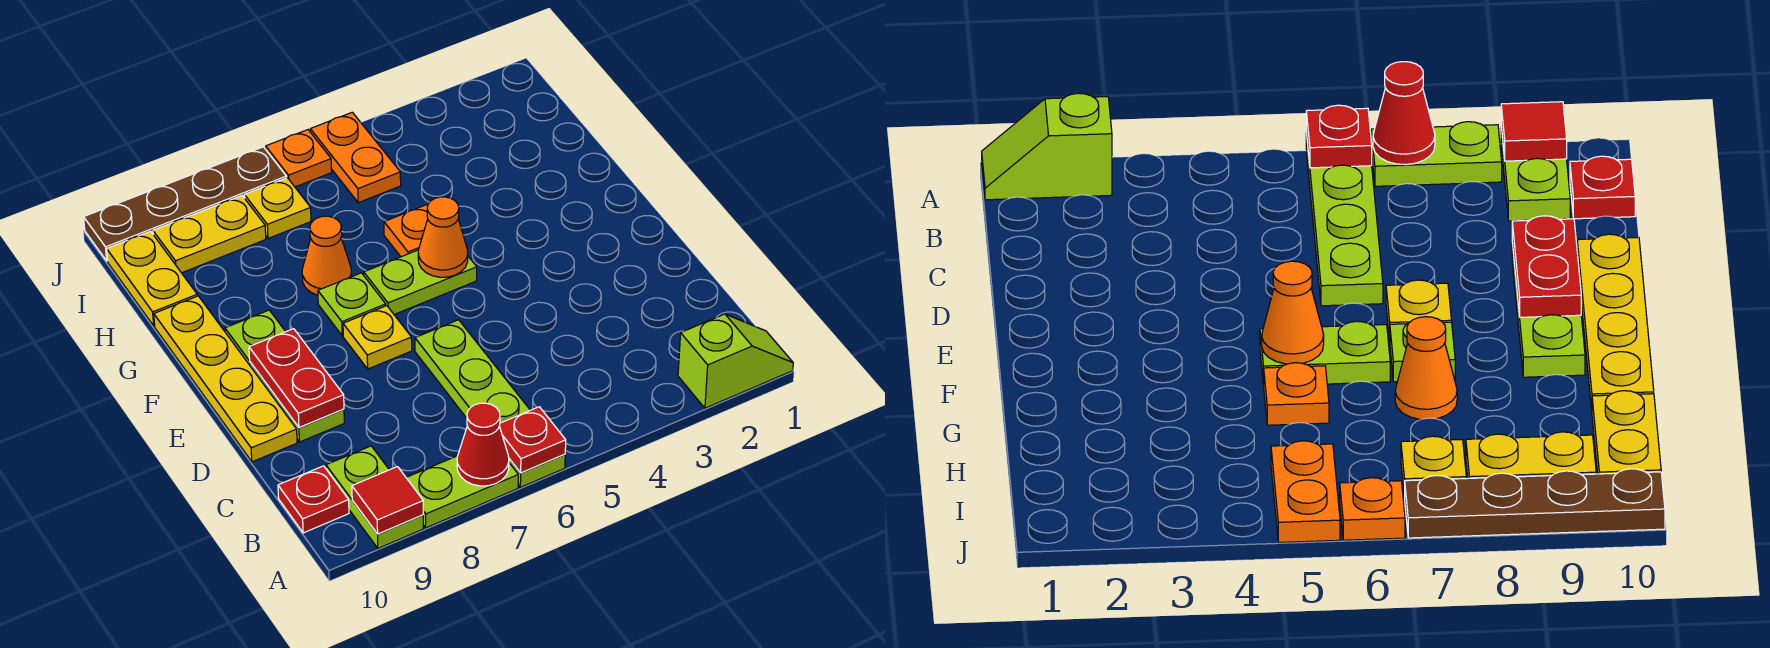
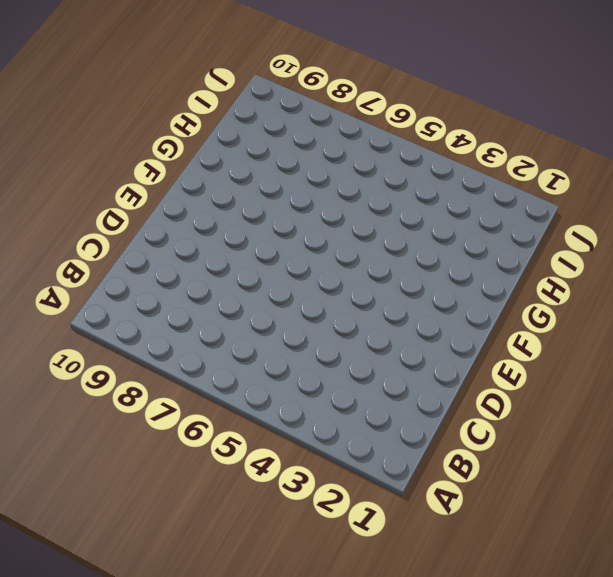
none -> lime 1x2 slope [678,314,793,408]
none -> lime 1x4 plate [415,320,565,487]
none -> lime 1x2 plate [406,456,518,528]

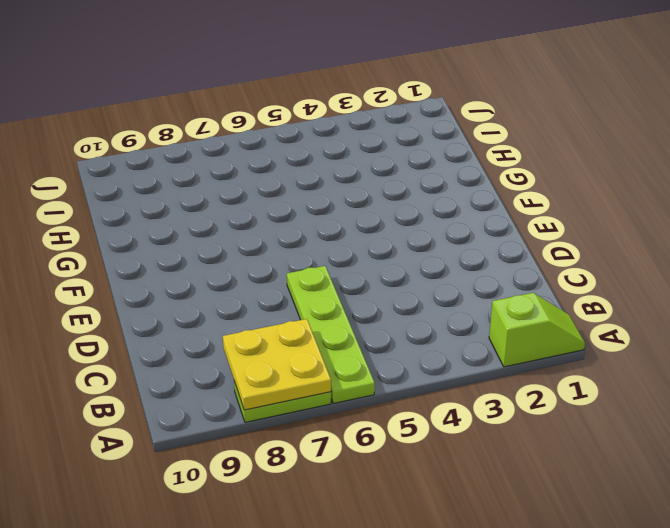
yellow 2x2 plate [223,319,331,410] -> red 1x1 cone [457,403,509,486]
none -> lime 1x2 plate [326,446,423,548]
none -> red 1x1 plate [278,466,349,533]
none -> lime 1x3 plate [225,310,344,442]

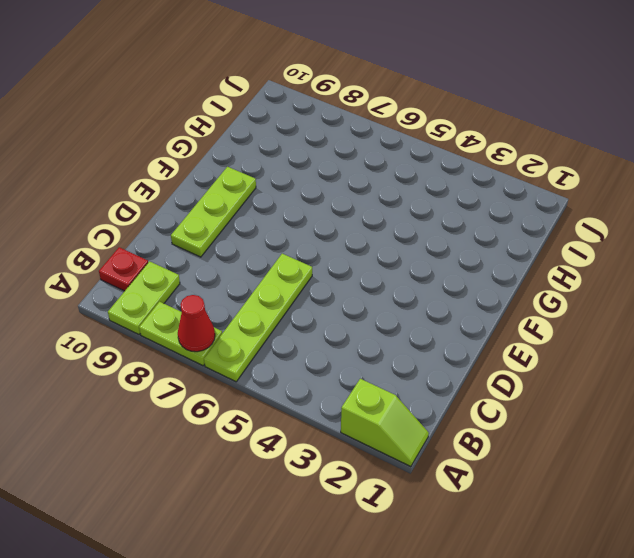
none -> yellow 1x4 plate [154,296,297,462]
none -> yellow 1x1 plate [343,306,412,369]
none -> lime 1x2 plate [364,250,477,314]

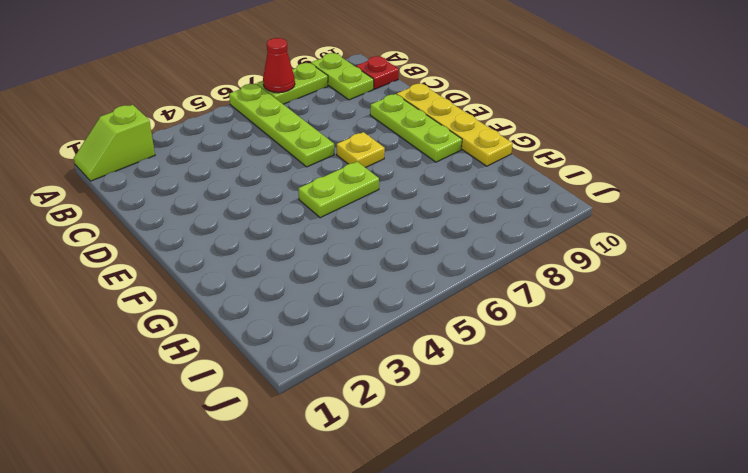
none -> lime 1x1 plate [318,273,386,336]
none -> orange 1x1 plate [384,205,428,257]
none -> orange 1x1 cone [302,216,351,295]

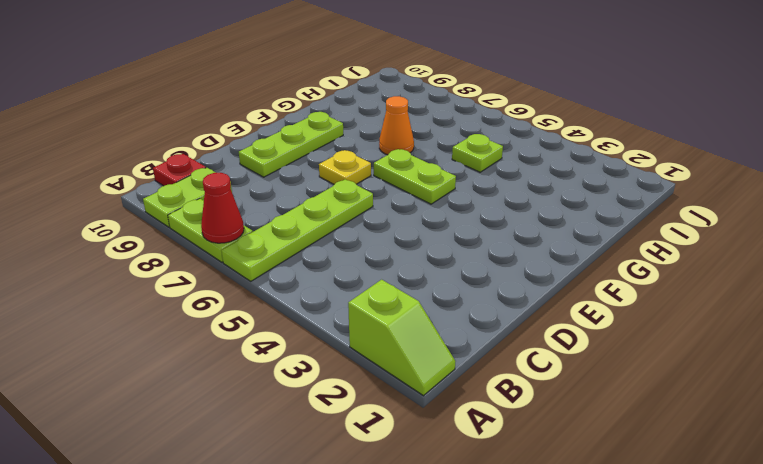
lime 1x1 plate [452,134,503,172] -> lime 1x1 plate moved to [318,273,386,336]
none -> yellow 1x4 plate [154,296,297,462]
none -> orange 1x1 plate [384,205,428,257]
none -> yellow 1x2 plate [107,231,197,326]

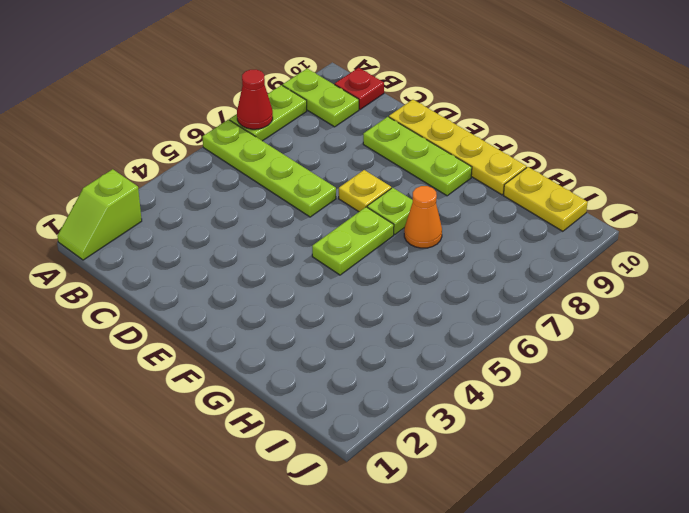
none -> orange 1x1 plate [384,205,428,257]
none -> orange 1x2 plate [310,112,401,203]
none -> yellow 1x1 plate [244,178,311,238]

